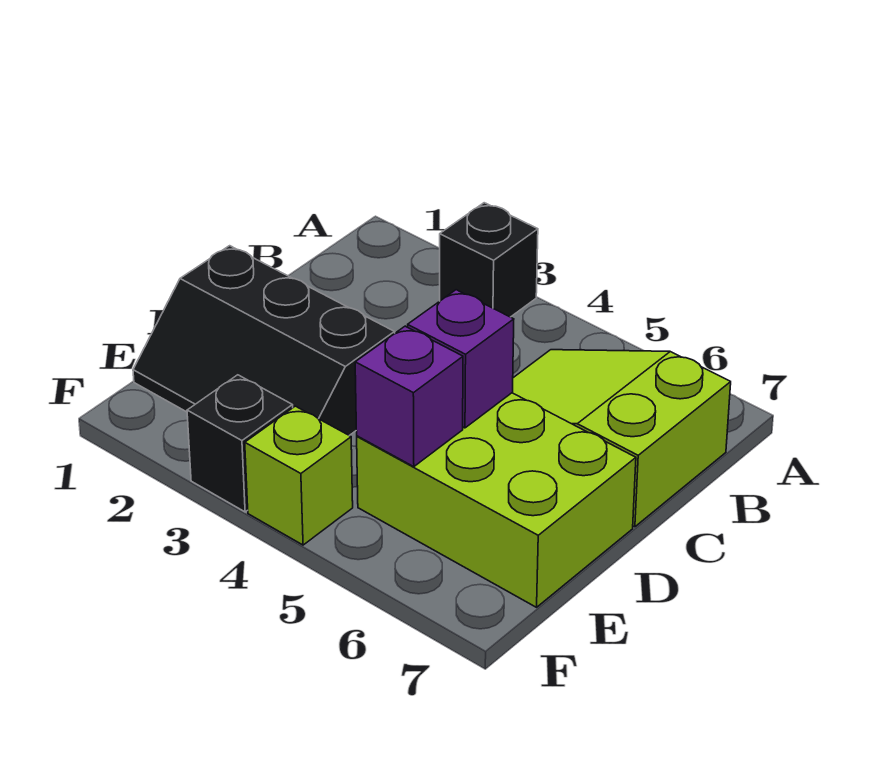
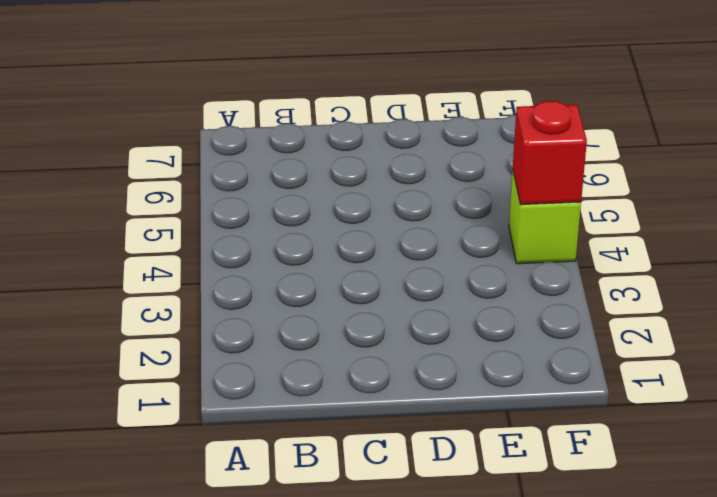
red 1x1 brick [513,101,587,205] -> none
none -> black 1x1 brick [440,203,538,317]
none -> lime 2x3 slope [512,350,731,527]

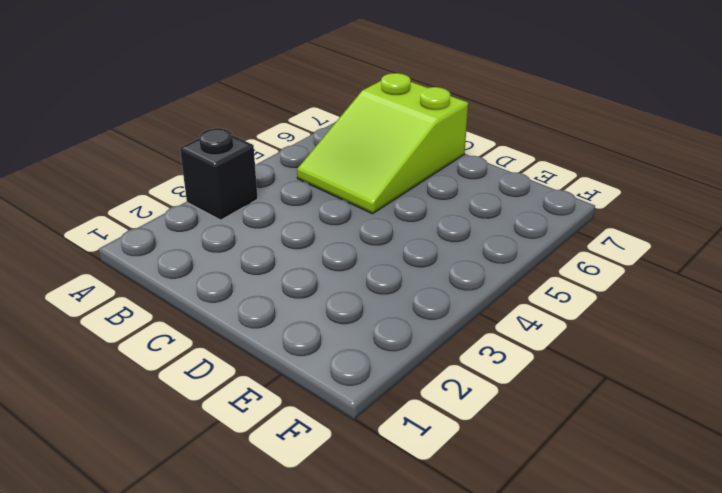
none -> black 2x3 slope [133,246,395,436]
none -> lime 2x3 brick [357,393,636,607]

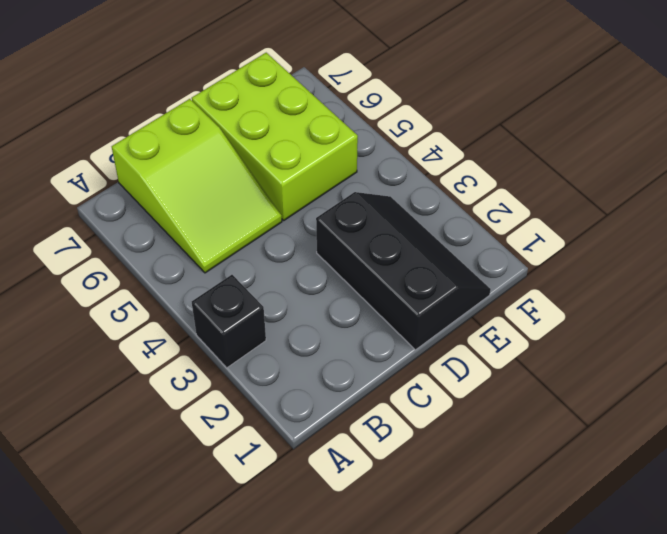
none -> black 1x1 brick [187,375,293,512]
none -> lime 1x1 brick [245,406,353,545]

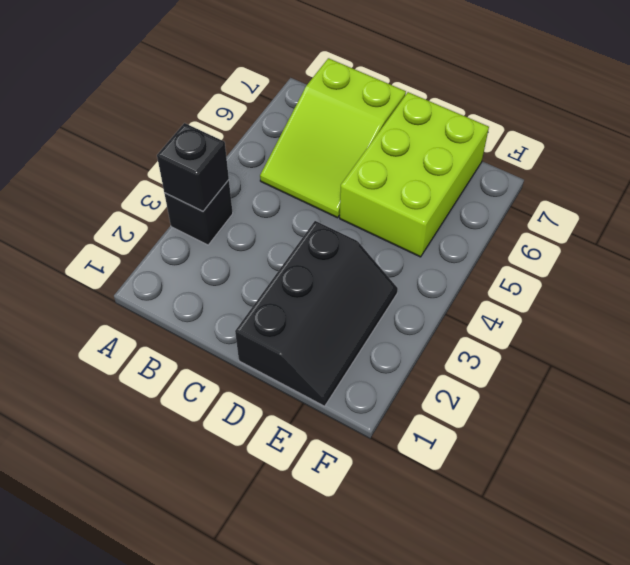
black 1x1 brick [157,123,229,211] -> black 1x1 brick moved to [187,375,293,512]
none -> lime 1x1 brick [245,406,353,545]
none -> purple 1x1 brick [408,290,514,428]

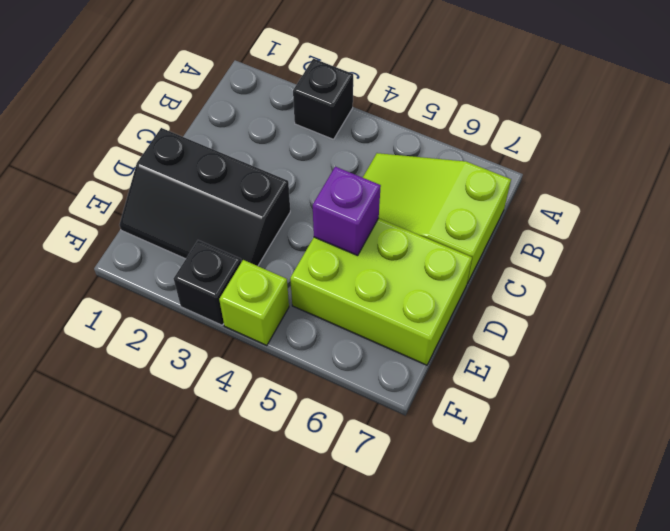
none -> purple 1x1 brick [355,326,463,467]

